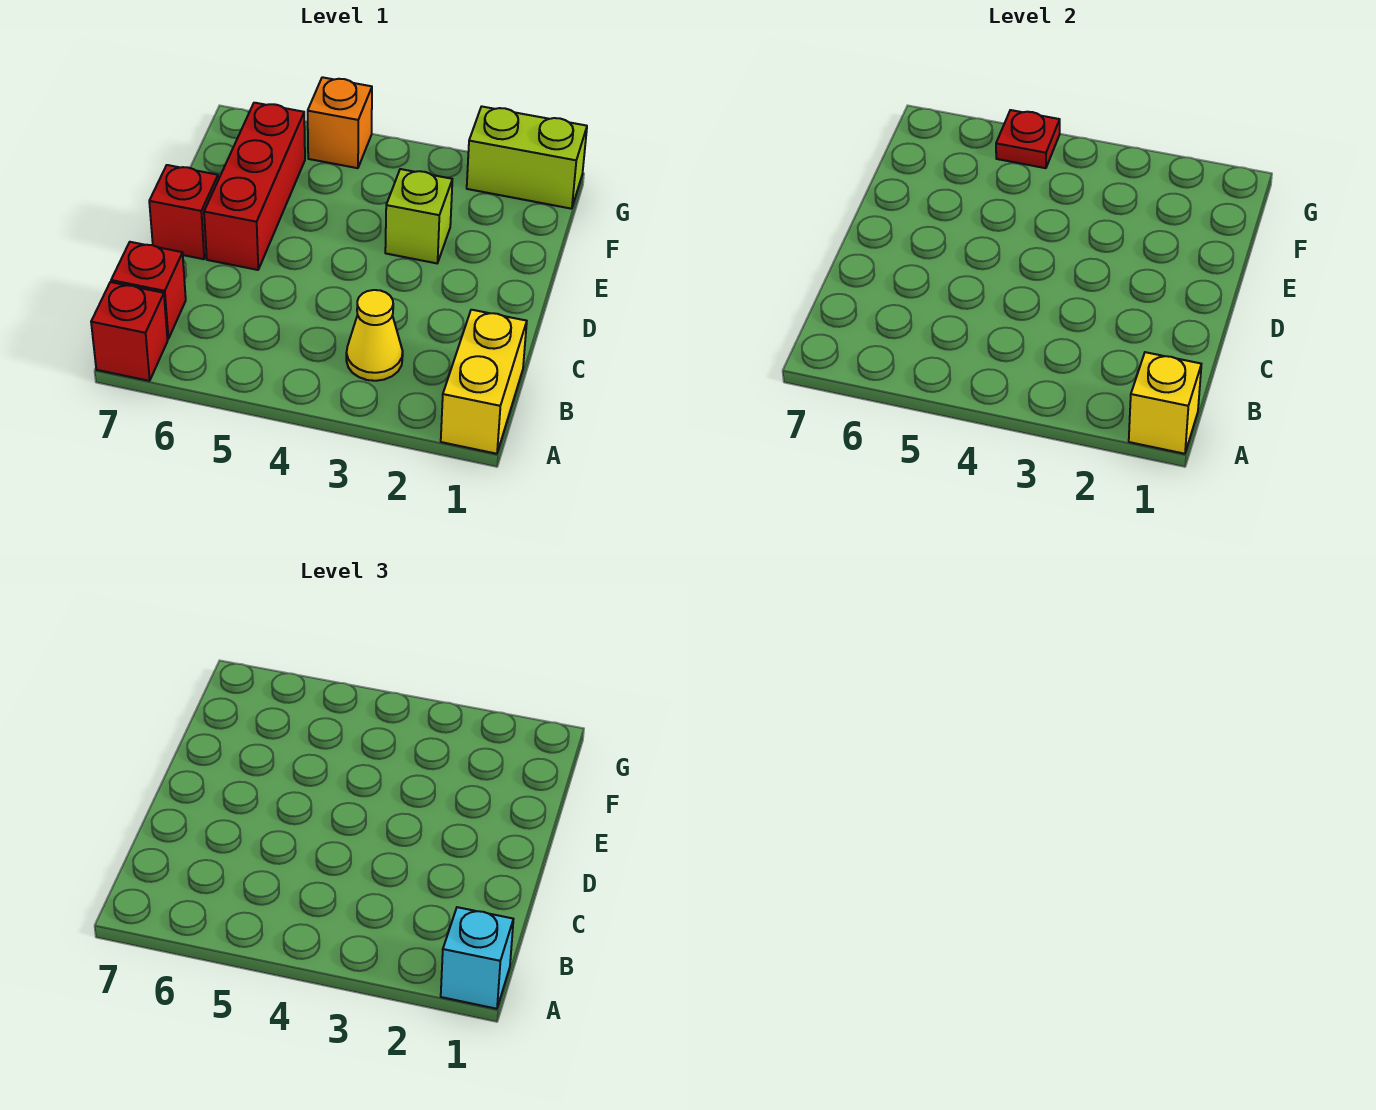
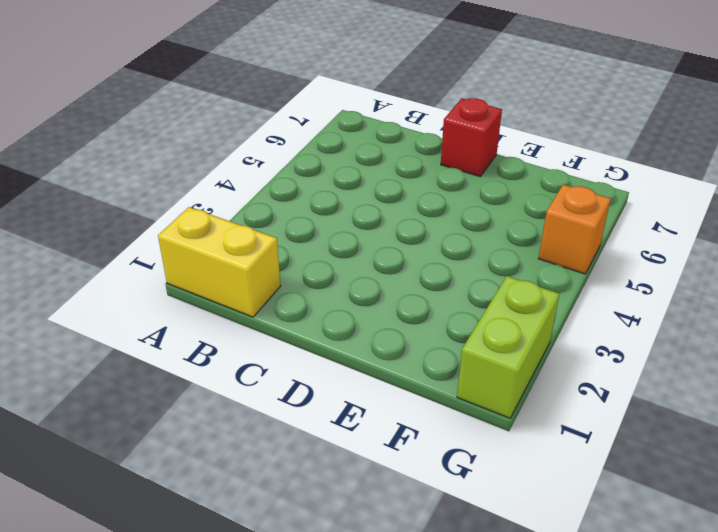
none -> red 1x1 brick [91,282,168,381]
none -> yellow 1x1 cone [346,290,403,381]
none -> red 1x1 brick [111,242,186,339]

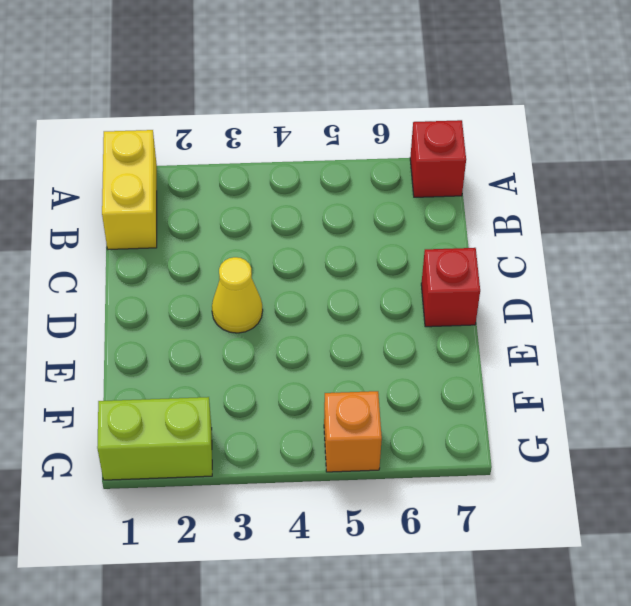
yellow 1x1 cone [212,257,263,333] -> yellow 1x1 cone moved to [346,290,403,381]
none -> red 1x1 brick [111,242,186,339]
none -> red 1x3 brick [204,103,305,270]
none -> lime 1x1 brick [385,169,452,263]

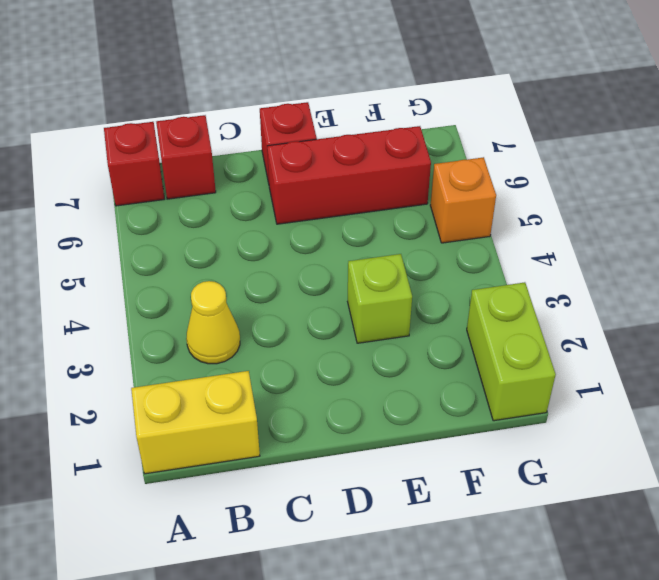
none -> yellow 1x1 brick [1129,352,1201,454]
none -> red 1x1 plate [996,110,1060,168]
none -> cyan 1x1 brick [441,907,513,1009]

